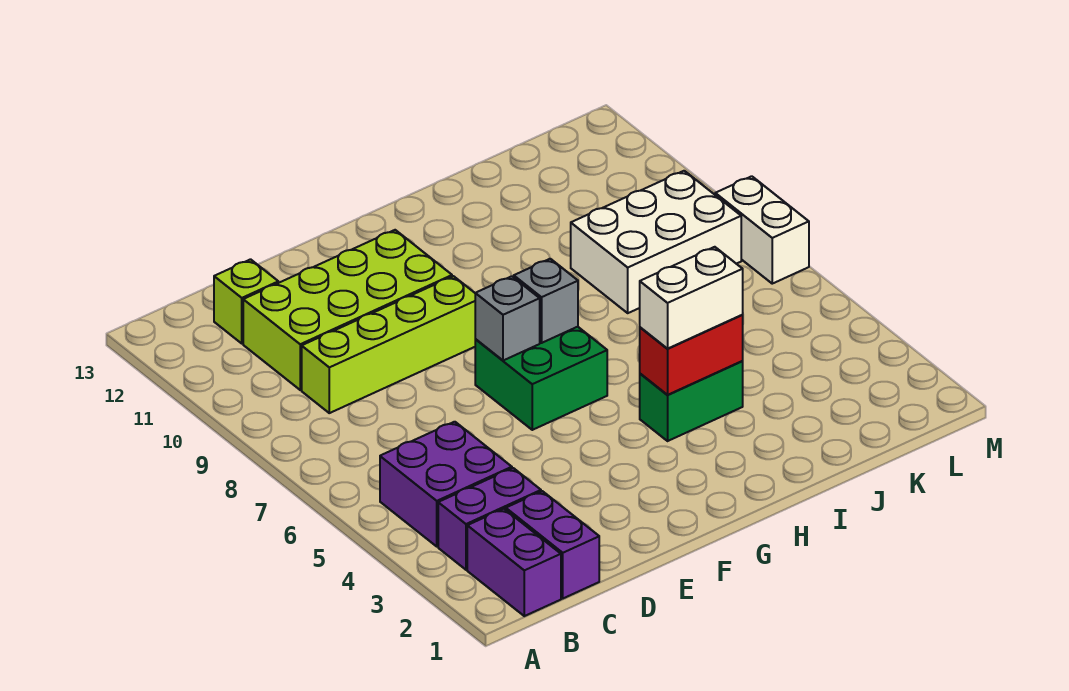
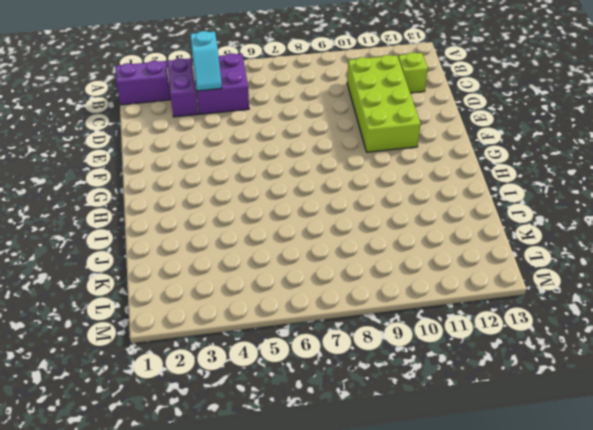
cyan 1x2 slope [190,31,222,91] -> none
none -> purple 1x2 brick [506,491,599,598]
none -> lime 1x4 brick [302,276,475,413]
none -> green 2x2 brick [475,327,607,430]

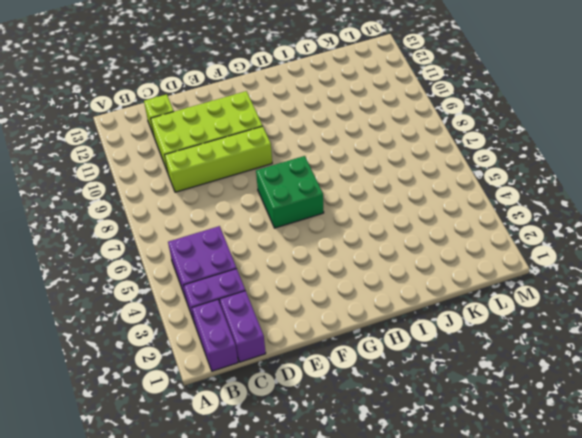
none -> green 1x2 brick [640,361,743,441]
none -> white 2x3 brick [571,171,741,313]
none -> white 1x2 brick [715,176,809,284]

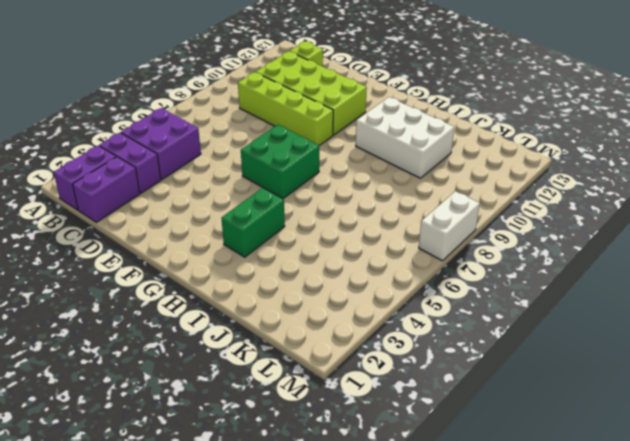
green 1x2 brick [222,188,285,257] -> green 1x2 brick turned to [640,361,743,441]
white 2x3 brick [356,97,454,178] -> white 2x3 brick moved to [571,171,741,313]
none -> grey 1x1 brick [475,276,540,361]
none -> grey 1x1 brick [514,259,578,343]
none -> red 1x2 brick [640,315,743,395]

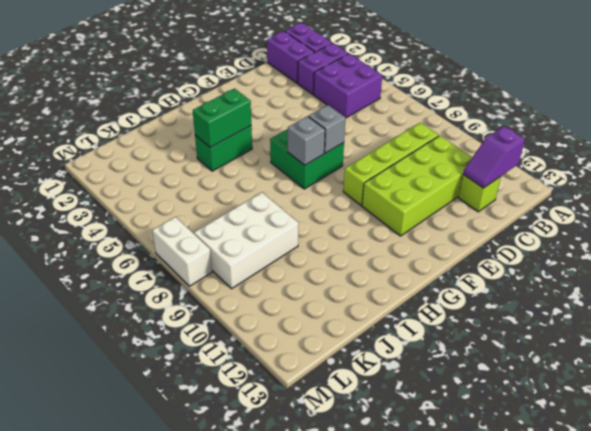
purple 1x2 slope [463,126,525,188] -> none
green 1x2 brick [193,88,251,147] -> red 1x2 brick [640,315,743,395]
none -> white 1x2 brick [640,247,743,349]

